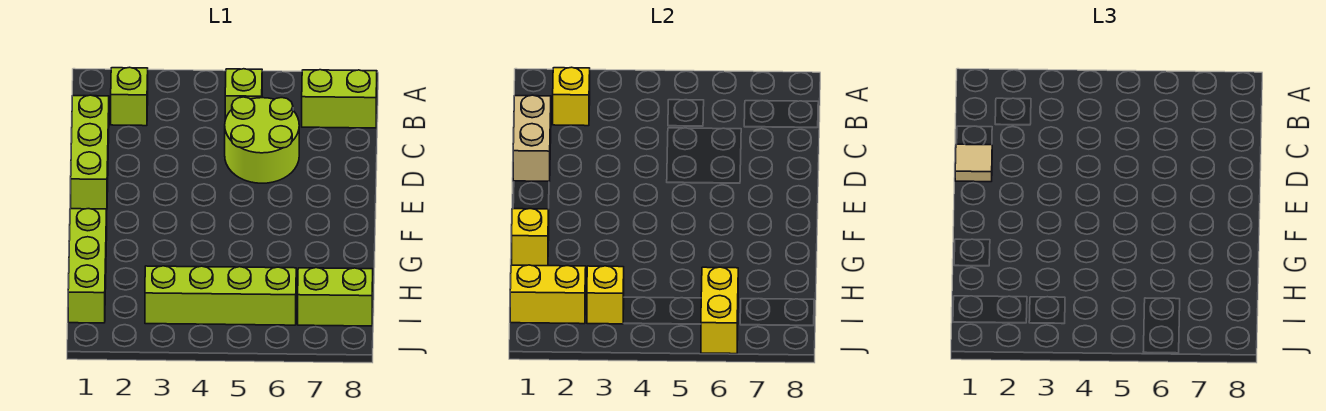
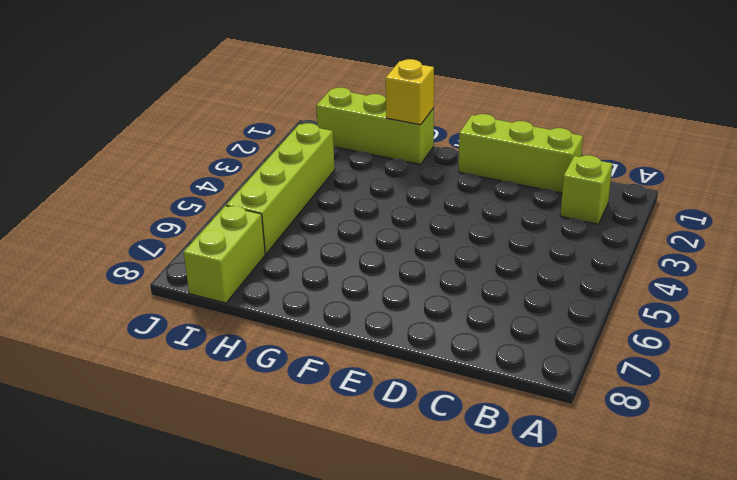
none -> lime 1x1 brick [225,69,262,120]
none -> lime 1x2 brick [302,70,377,128]
none -> lime 2x2 round brick [225,97,299,183]

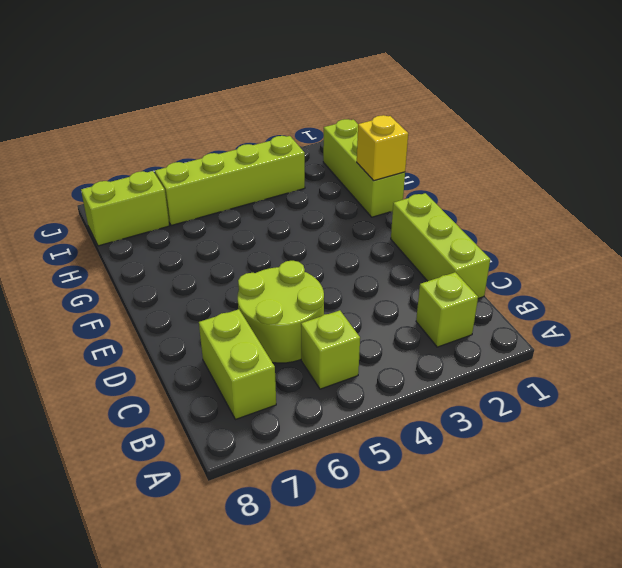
lime 1x2 brick [199,309,276,420] -> lime 1x2 brick turned to [302,70,377,128]
none -> yellow 1x1 brick [553,67,590,126]
none -> tan 1x2 brick [513,95,551,181]
none -> yellow 1x2 brick [510,265,586,324]

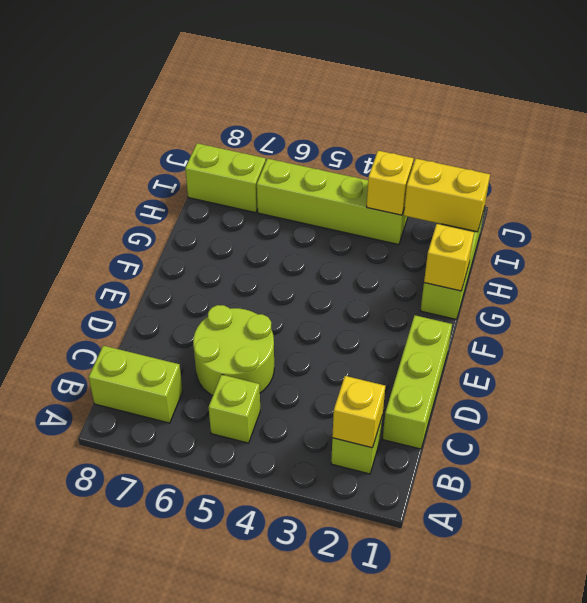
none -> tan 1x2 brick [513,95,551,181]
none -> yellow 1x2 brick [701,267,738,354]
none -> tan 1x1 tile [955,144,992,182]

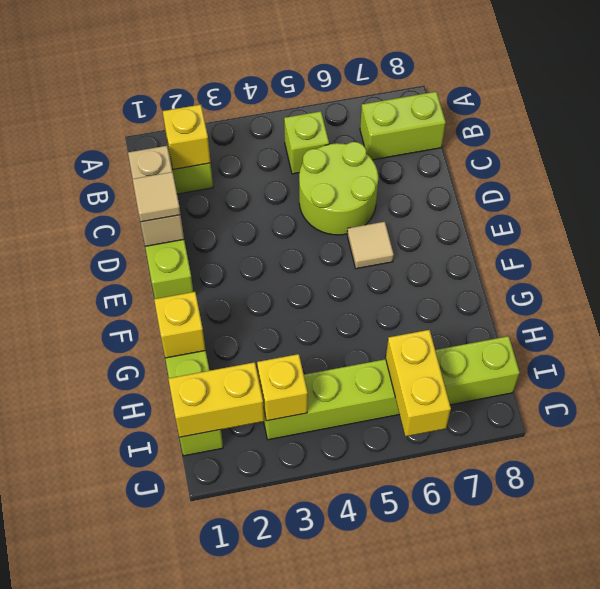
tan 1x1 tile [347,222,394,269] -> none

